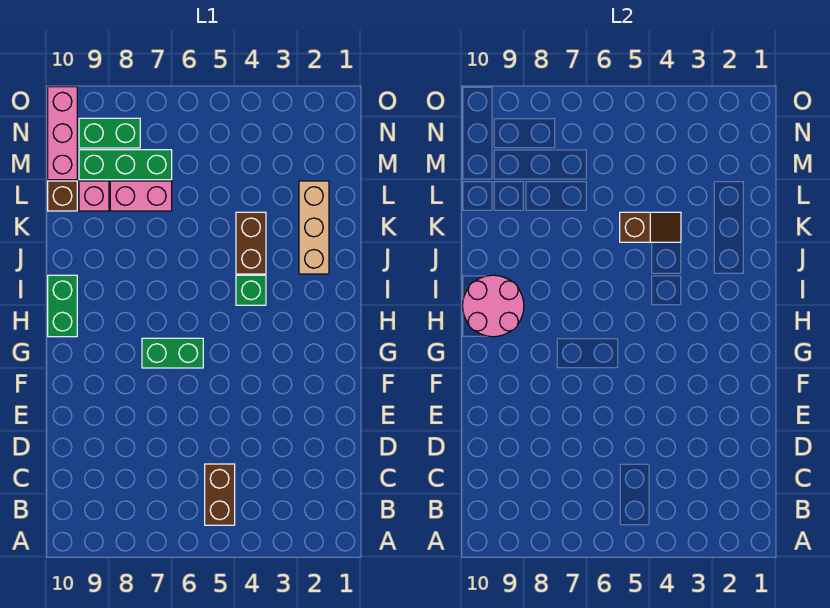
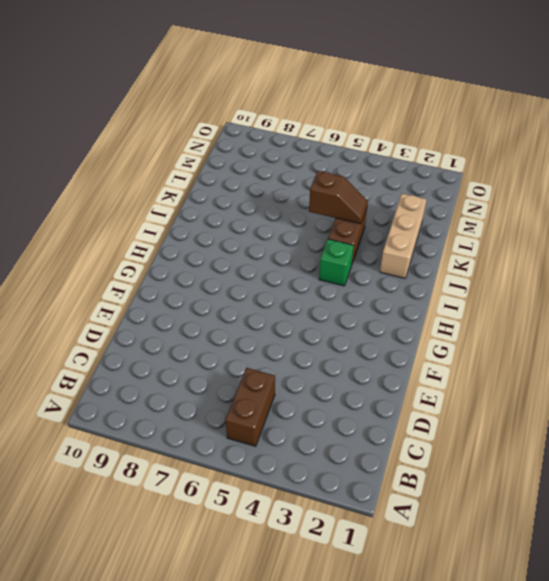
none -> green 1x2 brick [142,338,203,368]
none -> green 1x2 brick [48,275,77,337]
none -> pink 1x2 brick [110,181,172,211]

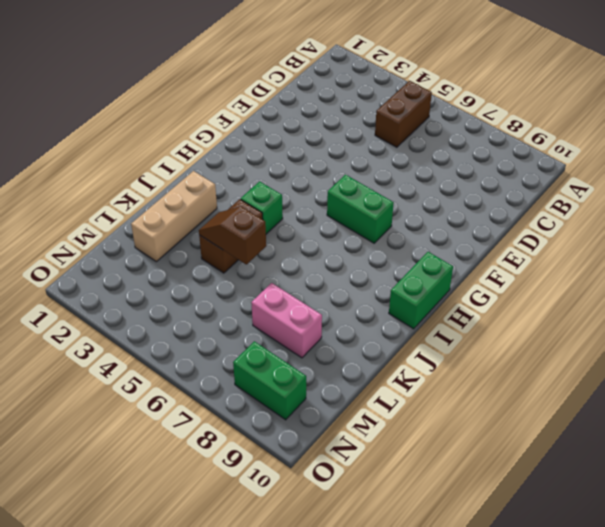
none -> pink 1x1 brick [79,181,109,211]
none -> brown 1x1 brick [48,181,77,211]
none -> green 1x3 brick [79,150,172,180]

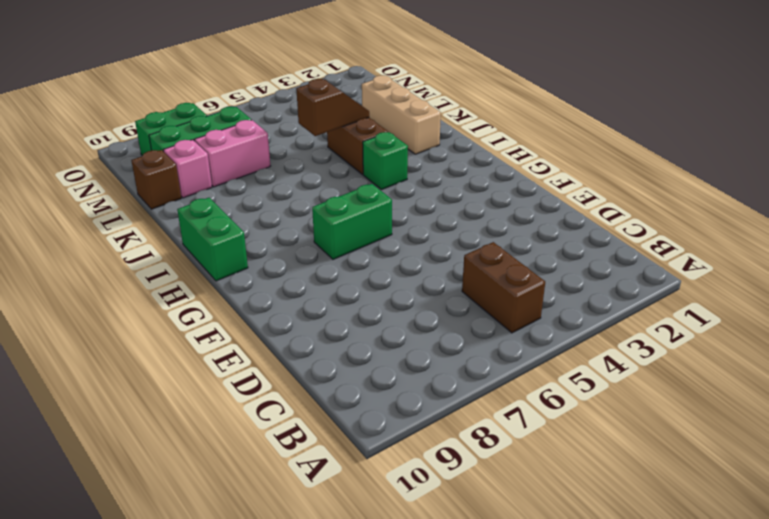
none -> pink 1x3 brick [48,87,77,180]
none -> pink 2x2 round brick [463,275,524,337]

